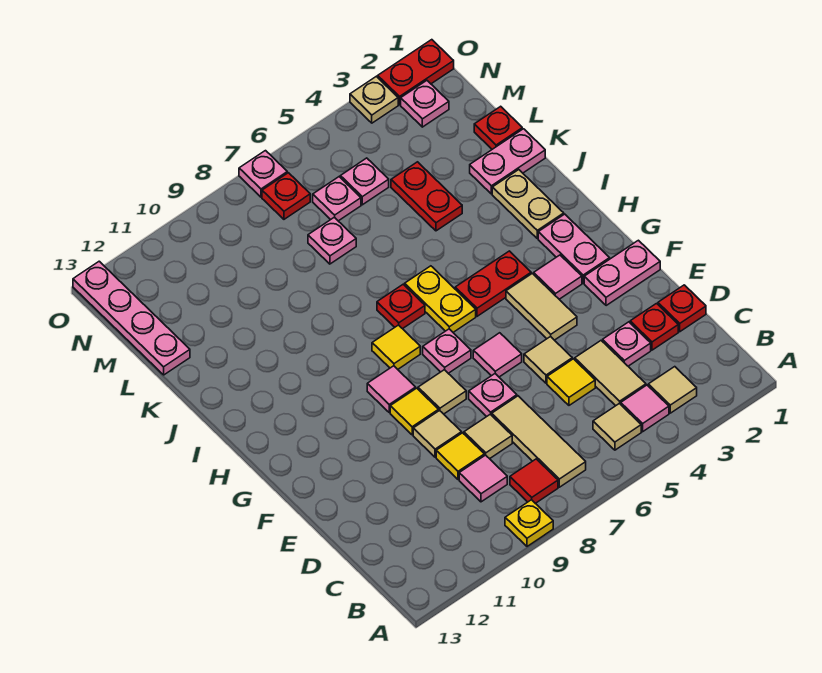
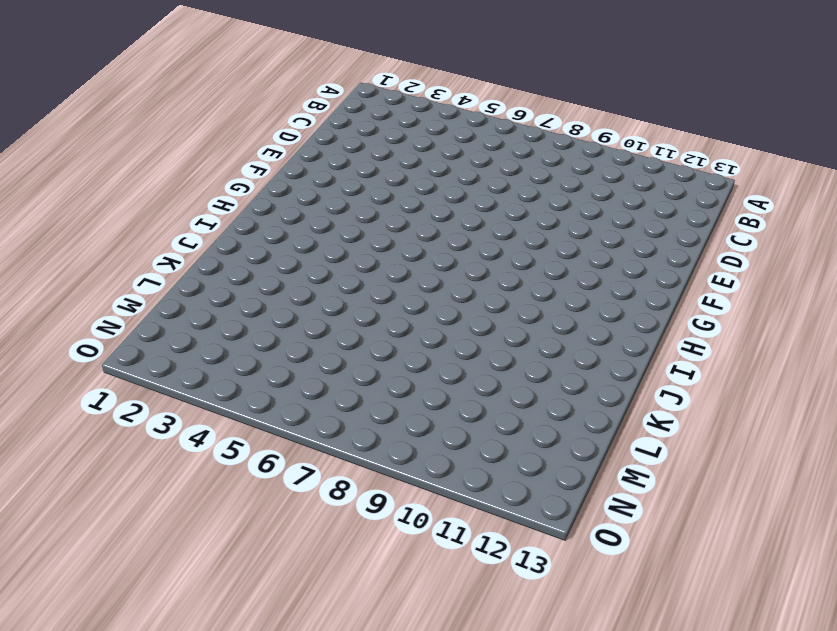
none -> yellow 1x1 plate [505,500,553,546]
none -> tan 1x1 tile [648,367,697,413]
none -> pink 1x1 tile [621,385,669,432]
none -> tan 1x1 tile [593,403,641,450]

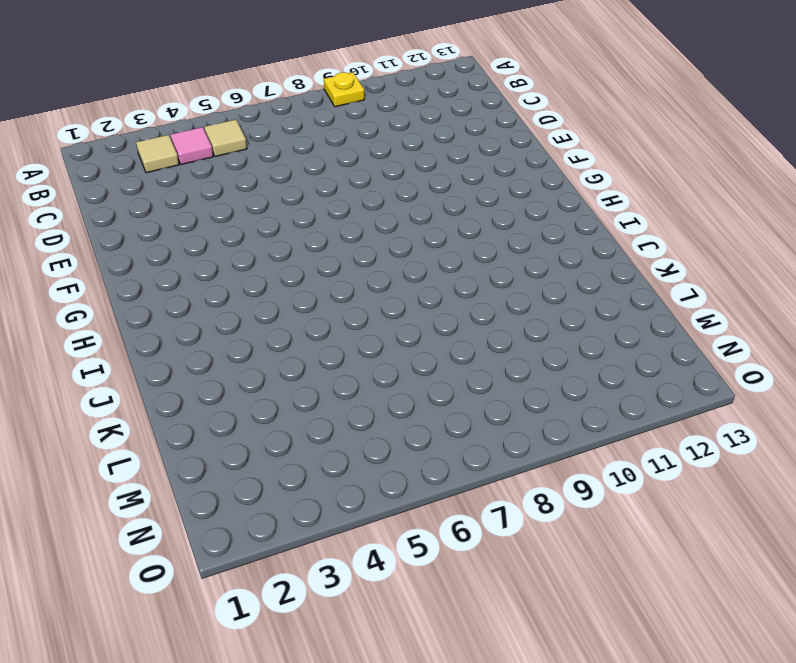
none -> tan 1x3 tile [492,396,586,487]
none -> red 1x1 tile [510,459,558,503]
none -> tan 1x2 tile [575,341,646,406]
none -> pink 1x1 tile [459,455,507,502]

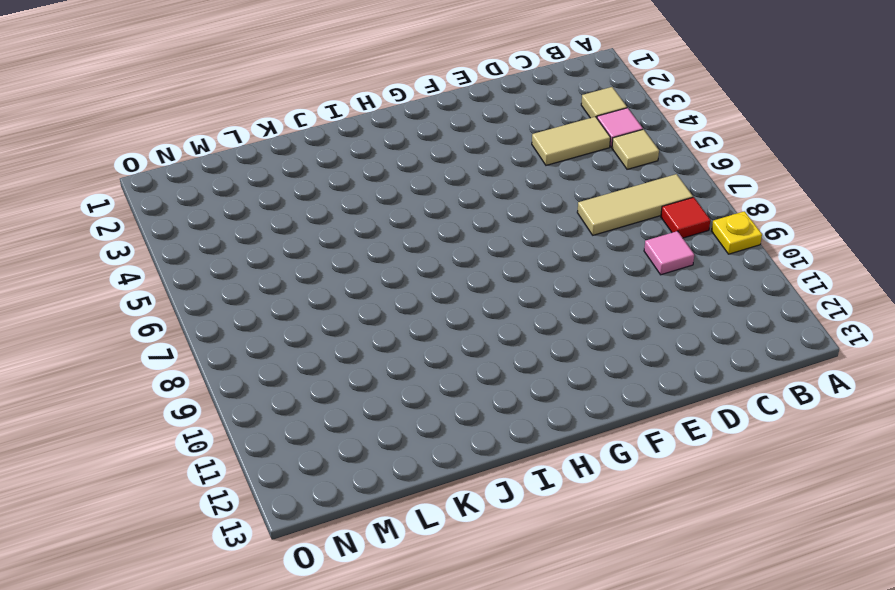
none -> red 1x1 plate [658,285,706,332]
none -> red 1x1 plate [630,304,678,350]
none -> pink 1x1 plate [603,322,651,366]
none -> yellow 1x1 tile [547,359,595,405]

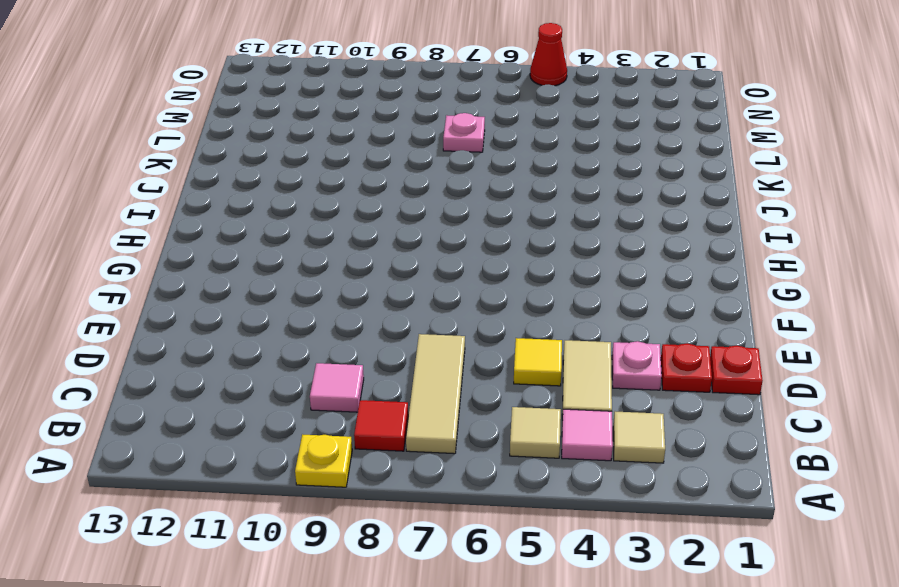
red 1x1 cone [530,23,567,86] -> none
none -> tan 1x1 tile [464,414,512,459]
none -> yellow 1x1 tile [436,433,484,480]
none -> tan 1x1 tile [524,336,572,383]
none -> pink 1x1 plate [469,374,517,417]

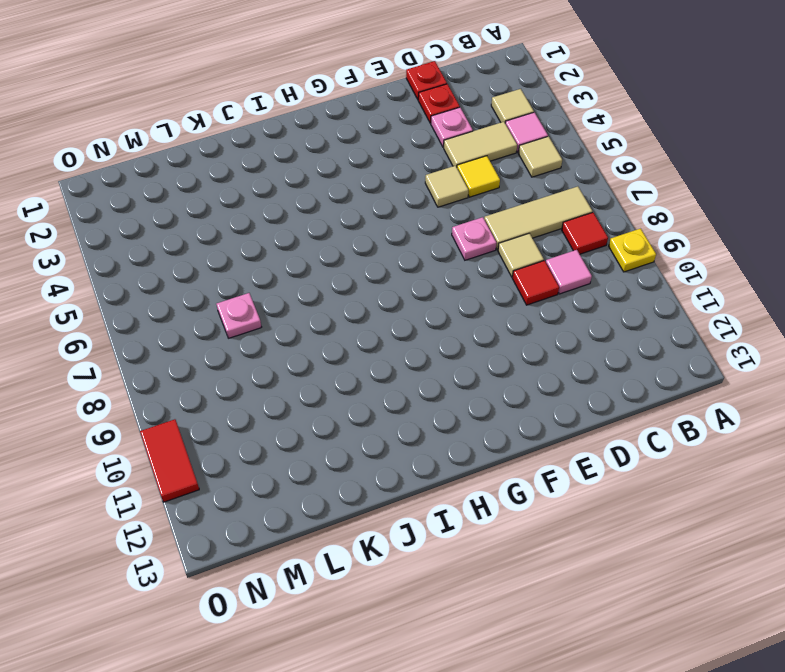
red 1x1 tile [512,261,559,305] -> yellow 1x1 tile [436,433,484,480]
red 1x2 tile [140,419,199,502] -> none
none -> tan 1x1 tile [413,411,462,457]
none -> pink 1x2 plate [584,240,660,306]
none -> tan 1x2 tile [506,274,577,340]
none -> pink 1x1 tile [473,333,522,377]

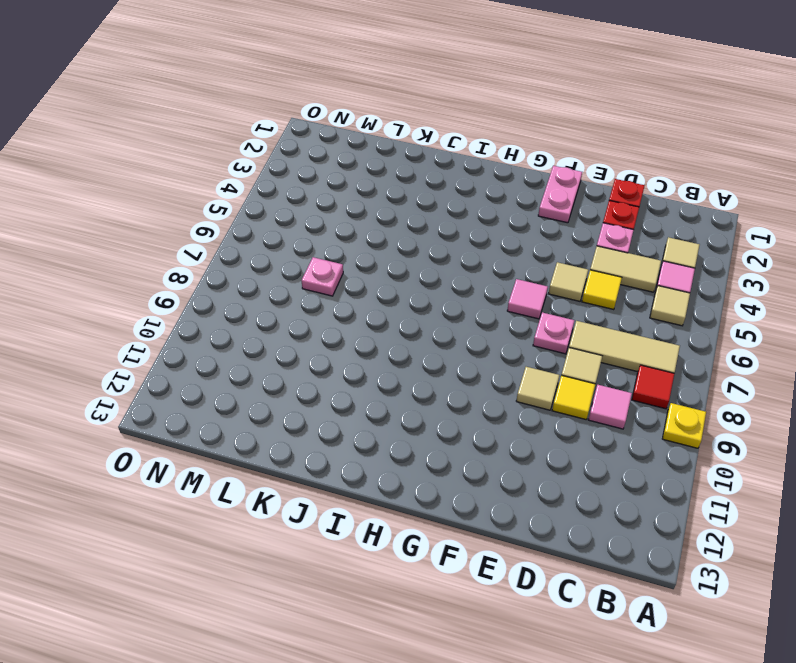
none -> tan 1x2 tile [506,274,577,340]
none -> tan 1x1 tile [418,370,466,414]
none -> yellow 1x1 tile [390,388,439,435]
none -> pink 1x2 plate [538,214,610,283]

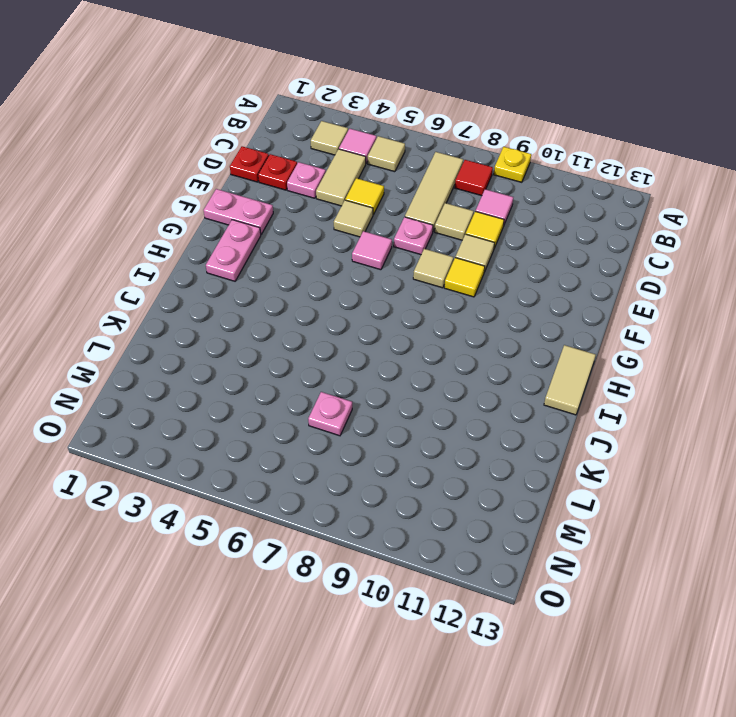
tan 1x2 tile [544,345,596,415] -> tan 1x2 tile moved to [506,274,577,340]
none -> pink 1x1 tile [534,255,582,299]
none -> pink 1x1 plate [423,329,471,373]
none -> pink 1x1 tile [367,366,416,412]
none -> red 1x2 plate [455,251,531,316]

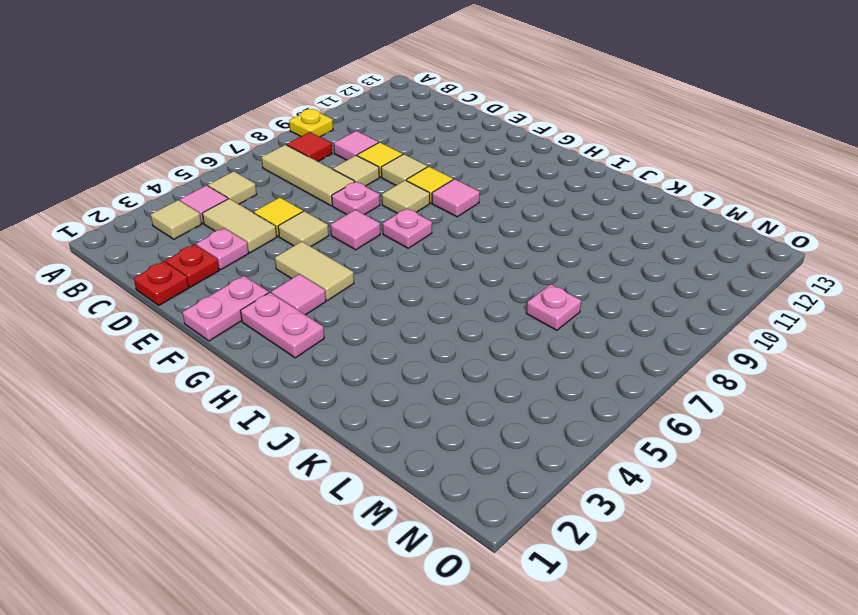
none -> red 1x2 plate [455,251,531,316]
none -> yellow 1x2 plate [405,266,476,332]
none -> yellow 1x1 tile [372,325,420,369]
none -> tan 1x2 plate [492,170,564,238]

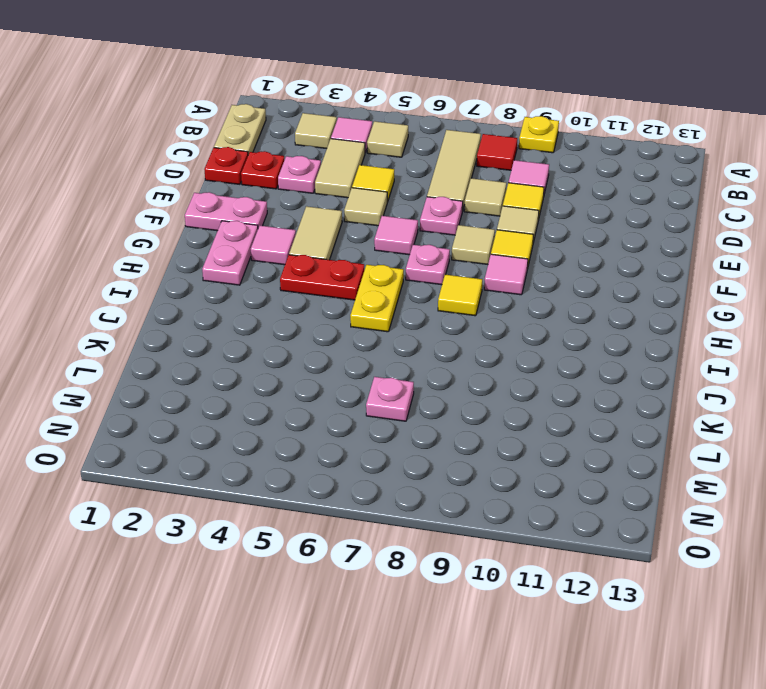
tan 1x2 plate [214,104,266,155] -> tan 1x2 plate moved to [492,170,564,238]
none -> red 1x1 plate [377,284,425,329]
none -> pink 1x2 plate [470,129,545,194]
none -> red 1x2 plate [391,162,462,231]
none -> red 1x1 plate [474,106,522,149]

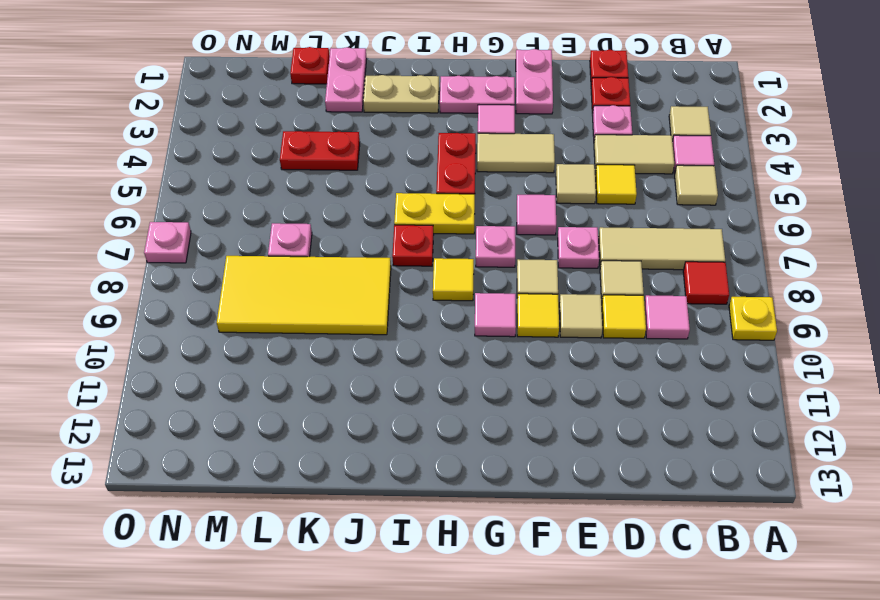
yellow 2x4 tile [217,256,391,335] -> none
none -> pink 1x4 plate [73,261,190,375]
none -> pink 1x1 plate [340,158,389,205]
none -> pink 1x1 plate [313,177,361,221]
none -> pink 1x1 plate [401,81,449,127]

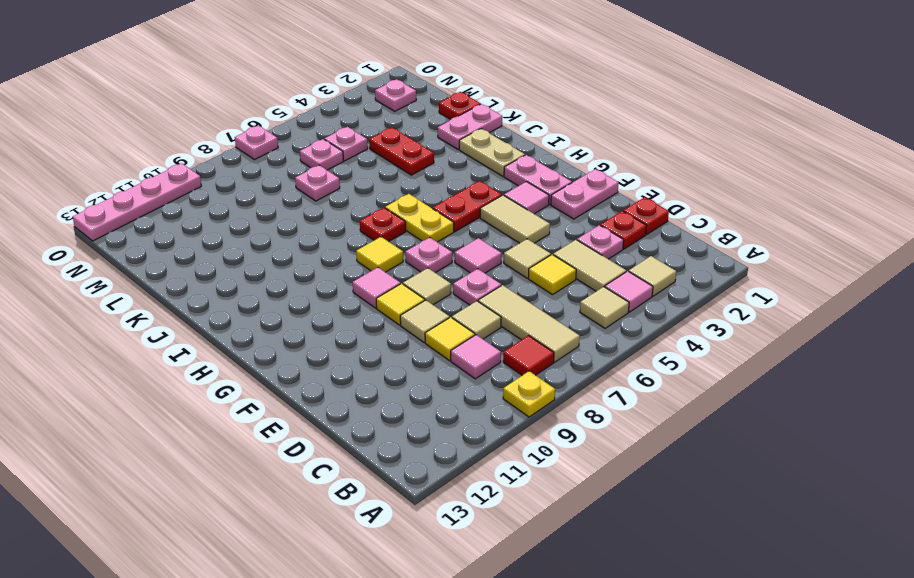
pink 1x4 plate [73,163,201,241] -> pink 1x4 plate turned to [73,261,190,375]
none -> red 1x1 plate [262,173,310,219]
none -> red 1x2 plate [378,40,454,105]
none -> tan 1x1 plate [350,76,398,123]

